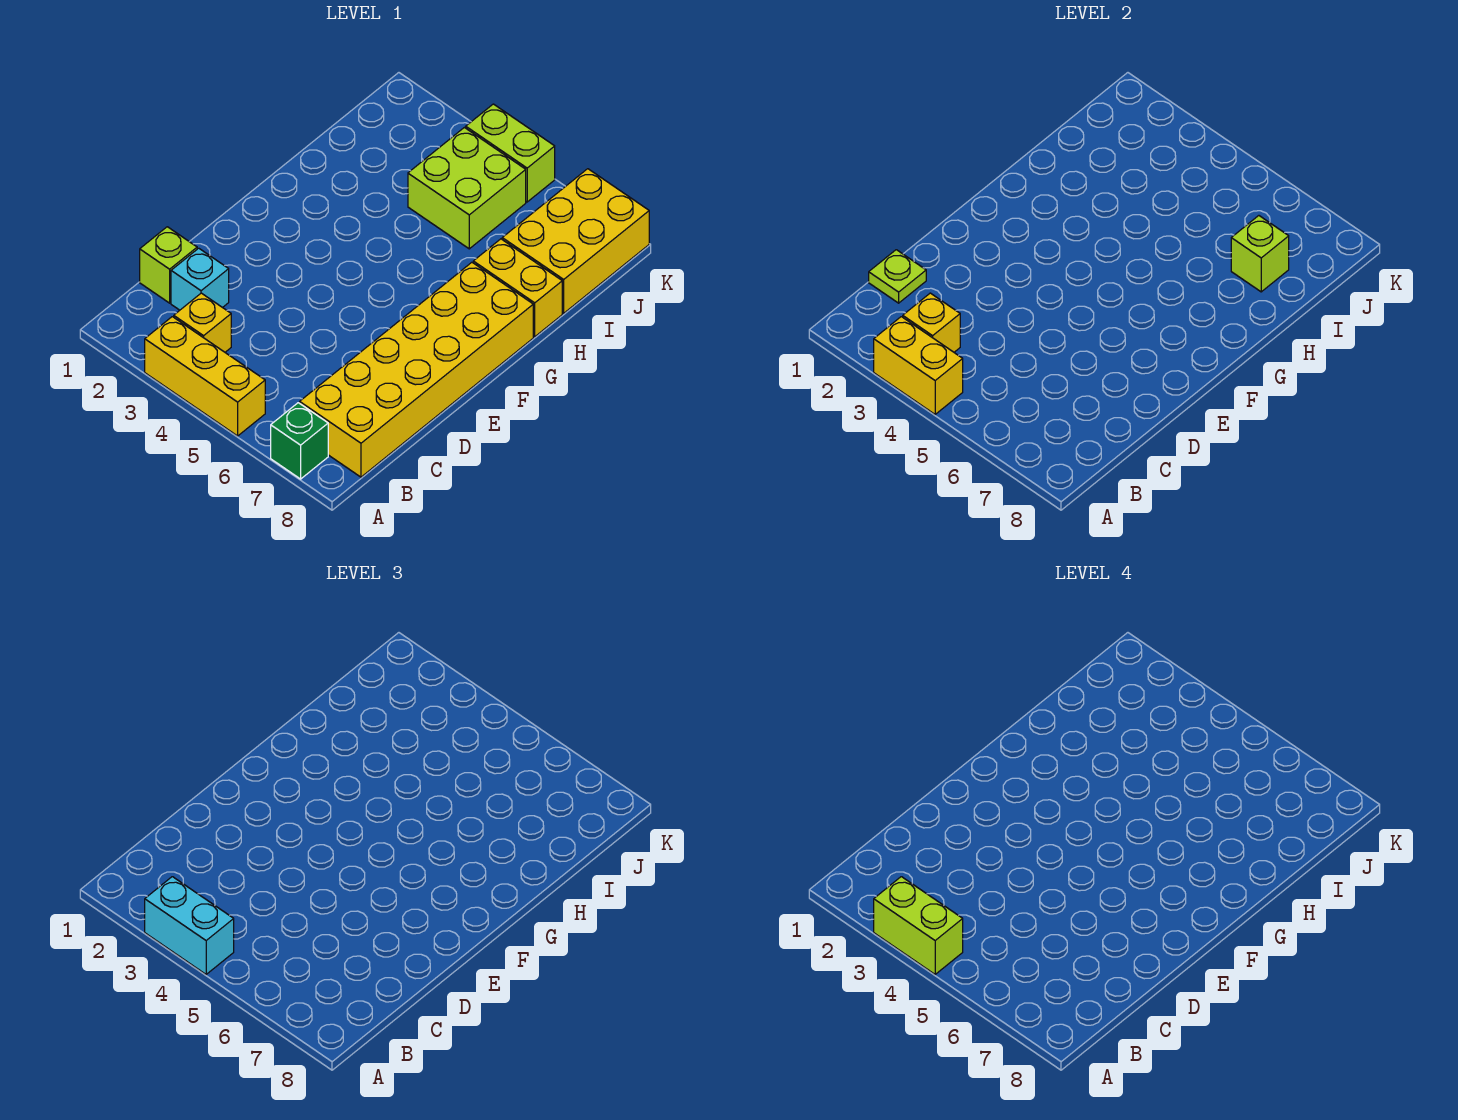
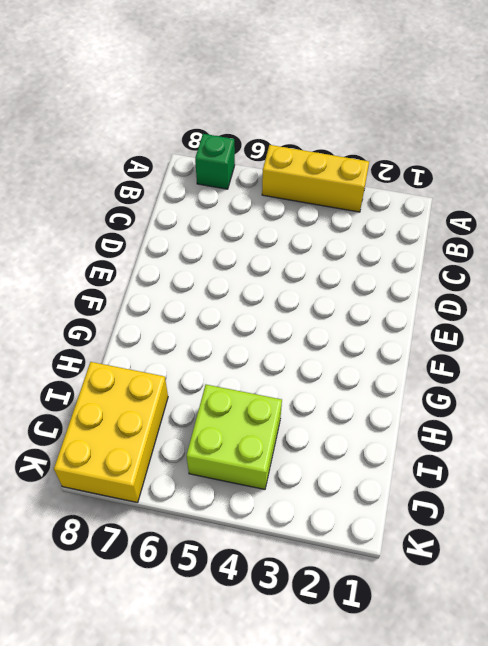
none -> yellow 1x1 brick [174,293,231,352]
none -> yellow 2x6 brick [300,262,533,477]
none -> lime 1x1 brick [140,227,197,303]

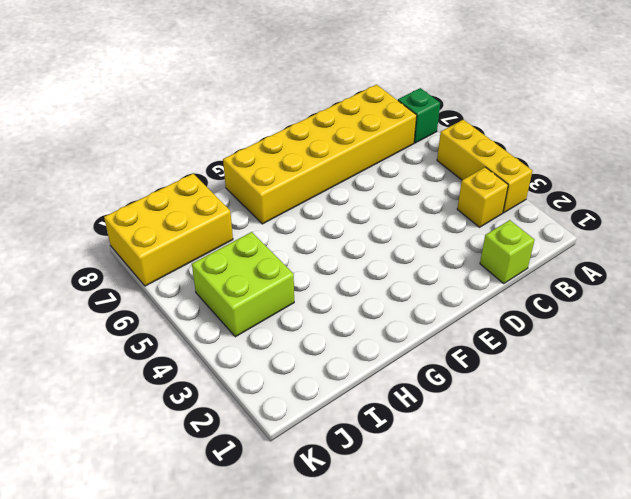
none -> cyan 1x1 brick [171,248,229,310]
none -> yellow 1x2 brick [473,239,562,337]
none -> lime 1x2 brick [466,104,555,202]

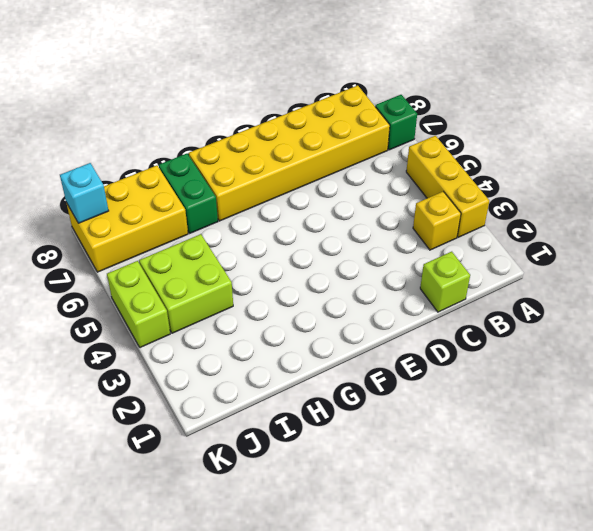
green 1x2 brick [159,154,218,233] -> yellow 1x2 brick [473,239,562,337]
cyan 1x1 brick [60,163,109,223] -> cyan 1x1 brick moved to [171,248,229,310]
none -> yellow 1x2 brick [874,317,963,414]
none -> yellow 1x1 brick [903,293,960,352]
none -> lime 1x1 plate [869,250,926,303]

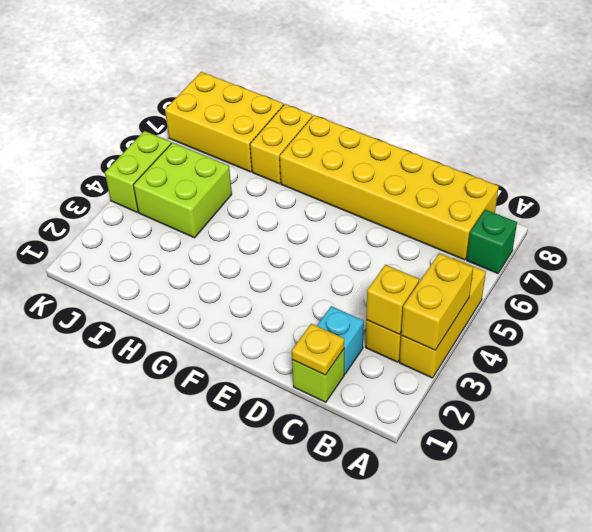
yellow 1x1 plate [292,324,344,375] -> lime 1x1 plate [869,250,926,303]
none -> lime 1x1 brick [1231,216,1289,292]
none -> cyan 1x2 brick [145,877,234,974]
none -> lime 1x2 brick [874,877,963,974]

